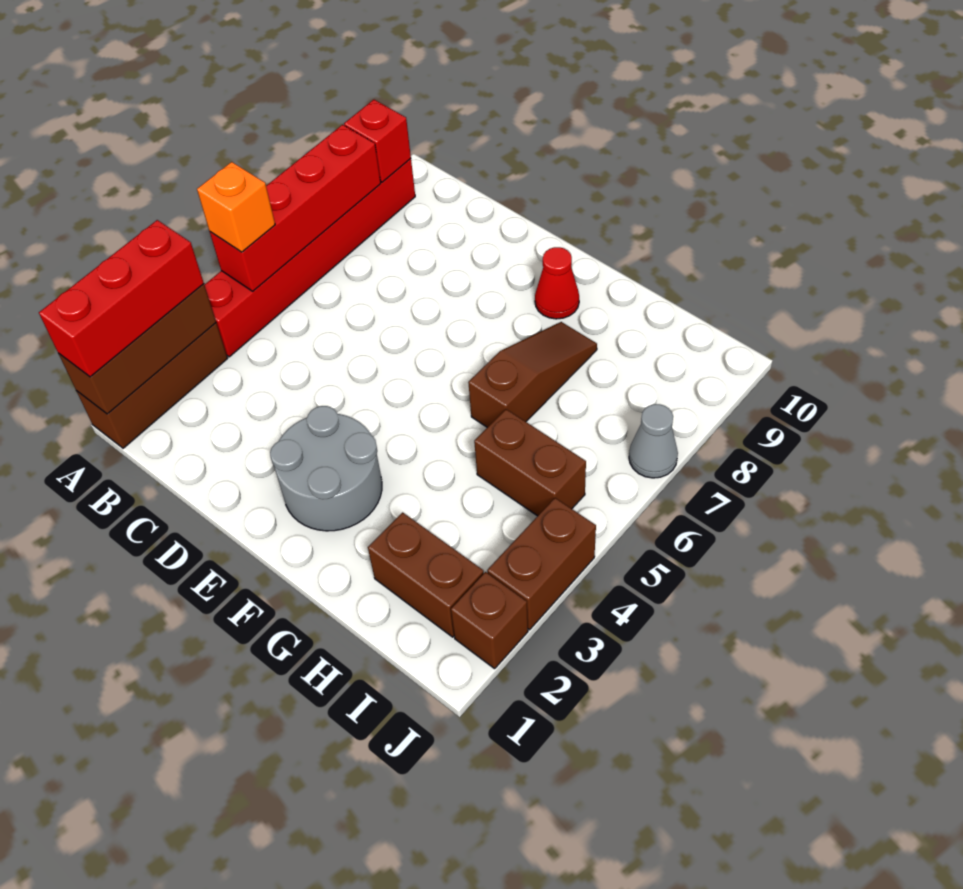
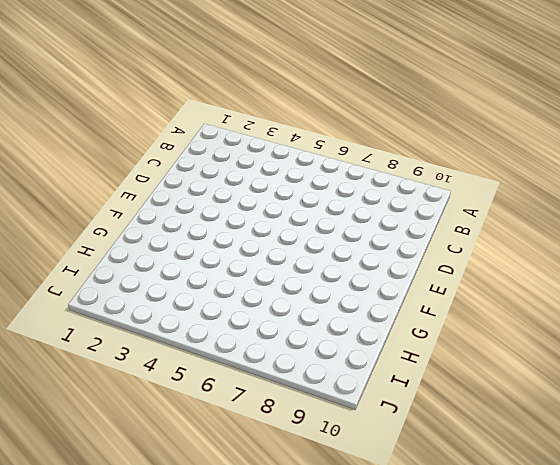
none -> brown 1x3 brick [77,323,228,448]
none -> red 1x6 brick [205,159,415,357]
none -> grey 2x2 round brick [270,406,382,531]

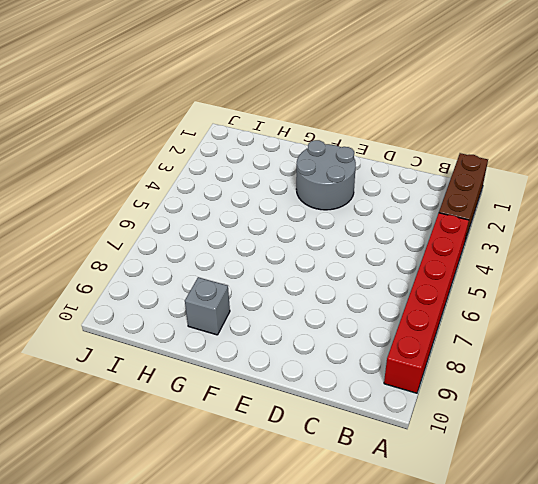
grey 1x1 brick [185,277,230,335] -> none
none -> red 1x1 cone [535,247,579,319]
none -> brown 1x3 slope [468,322,597,427]
none -> brown 1x2 brick [368,512,484,637]

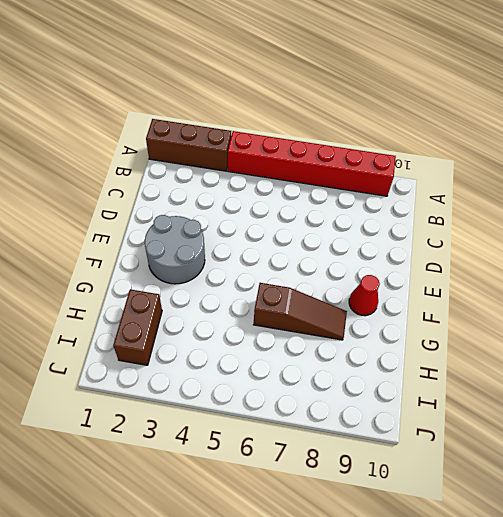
none -> brown 1x2 brick [474,409,586,516]
none -> brown 1x1 brick [451,572,528,669]
none -> brown 1x2 brick [487,498,596,630]

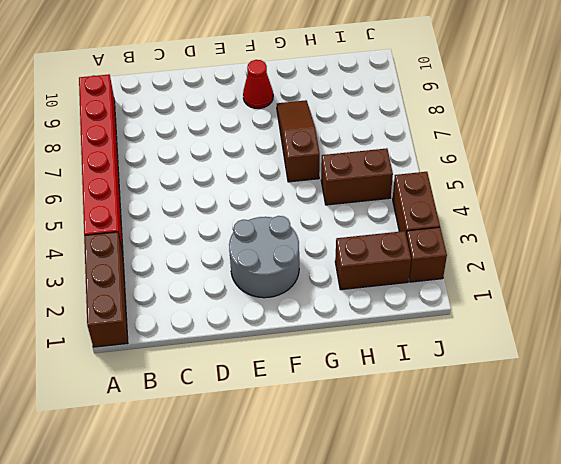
none -> grey 1x1 cone [629,404,678,478]
none -> brown 1x3 brick [58,284,216,414]
none -> red 1x4 brick [210,125,381,291]

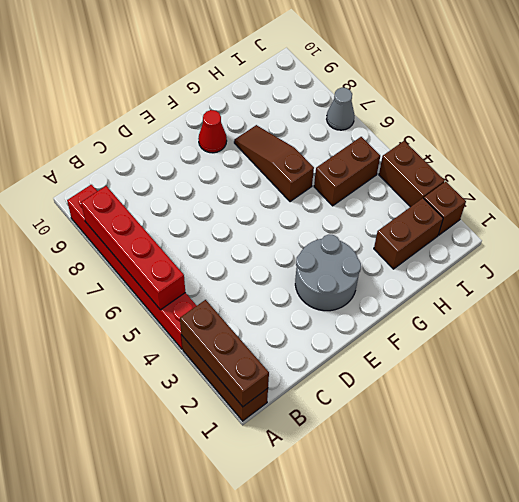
none -> red 1x1 brick [344,100,411,182]
none -> red 1x3 brick [39,220,204,377]
none -> orange 1x1 brick [197,162,275,252]

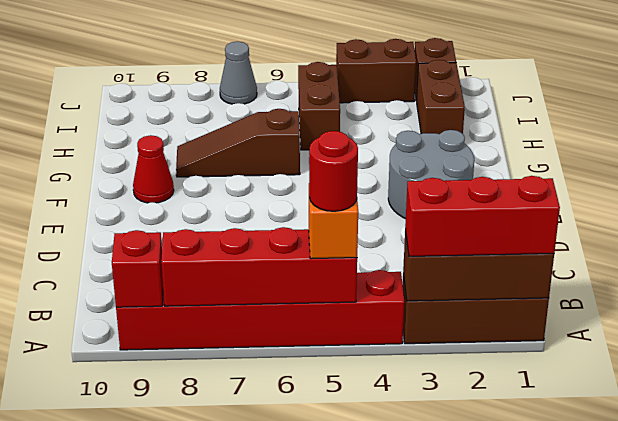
red 1x1 round brick [309,131,358,211] -> none

